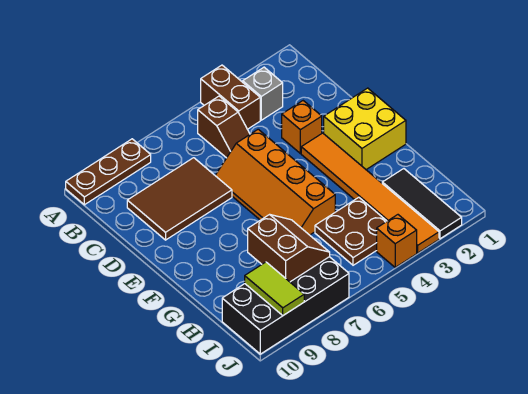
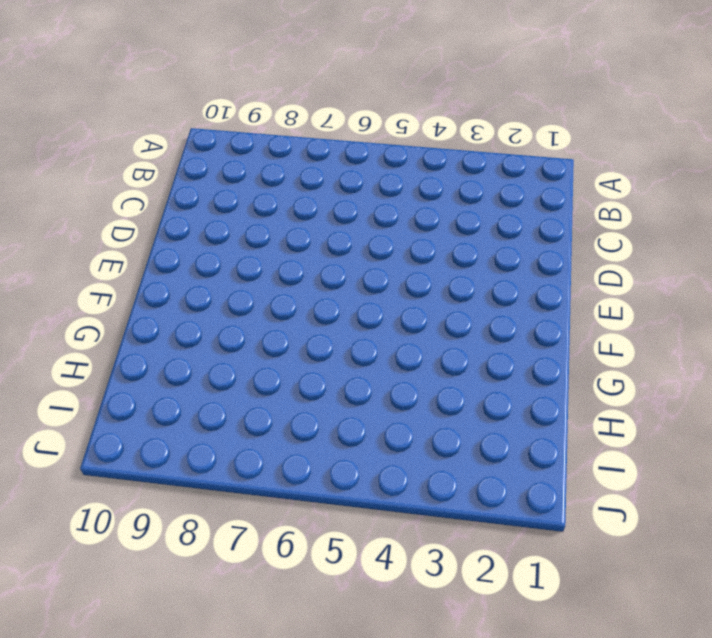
none -> brown 1x2 brick [201,65,260,129]
none -> brown 1x3 plate [66,139,151,205]
none -> grey 1x1 brick [243,67,283,120]

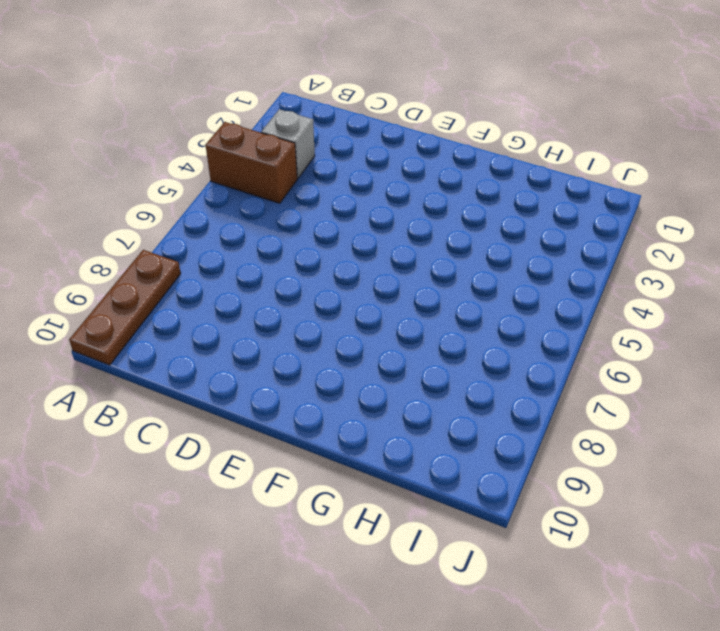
none -> brown 1x2 slope [198,96,250,158]
none -> brown 2x3 tile [127,158,232,240]
none -> orange 1x1 brick [282,101,322,153]

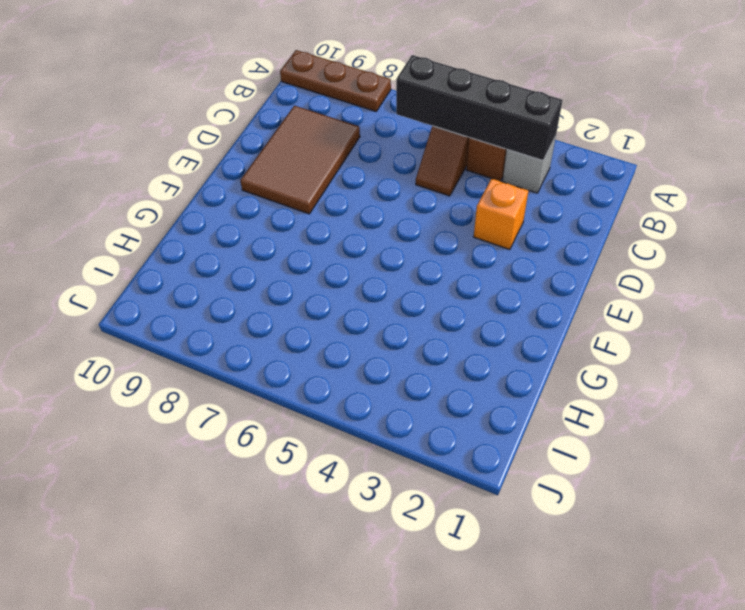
black 1x4 brick [396,55,563,161] -> none
brown 2x3 tile [240,106,360,214] -> brown 2x3 tile turned to [127,158,232,240]
none -> orange 2x4 slope [215,129,335,235]
none -> yellow 2x2 brick [324,88,406,170]
none -> orange 1x6 tile [301,133,439,253]

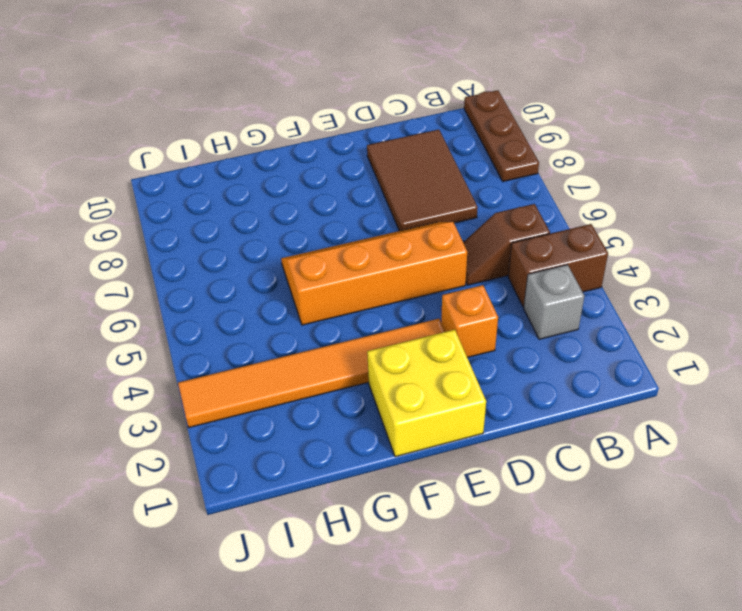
none -> black 1x3 tile [382,169,462,239]
none -> brown 2x2 plate [315,197,387,265]
none -> black 2x4 brick [222,257,349,354]

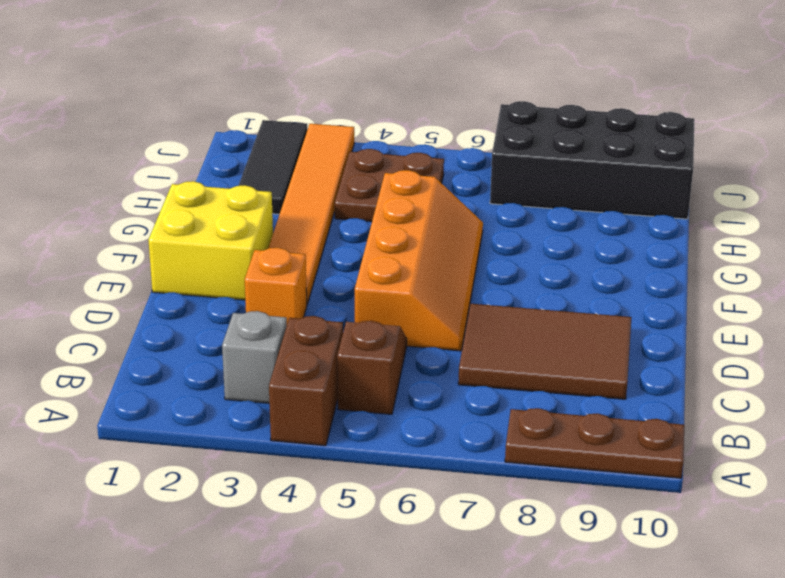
none -> orange 1x1 brick [377,215,417,267]
none -> brown 2x2 slope [248,214,330,282]
none -> lime 1x2 tile [245,262,304,315]

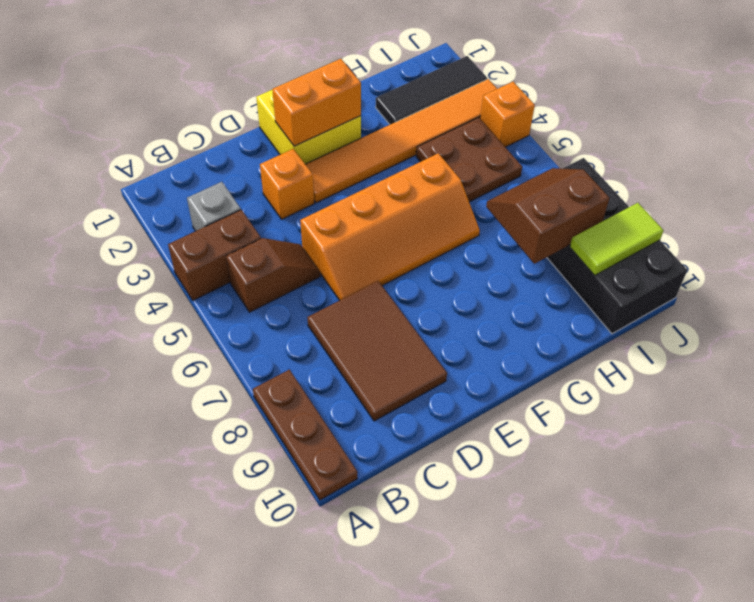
orange 1x2 brick [272,59,361,146] -> none

